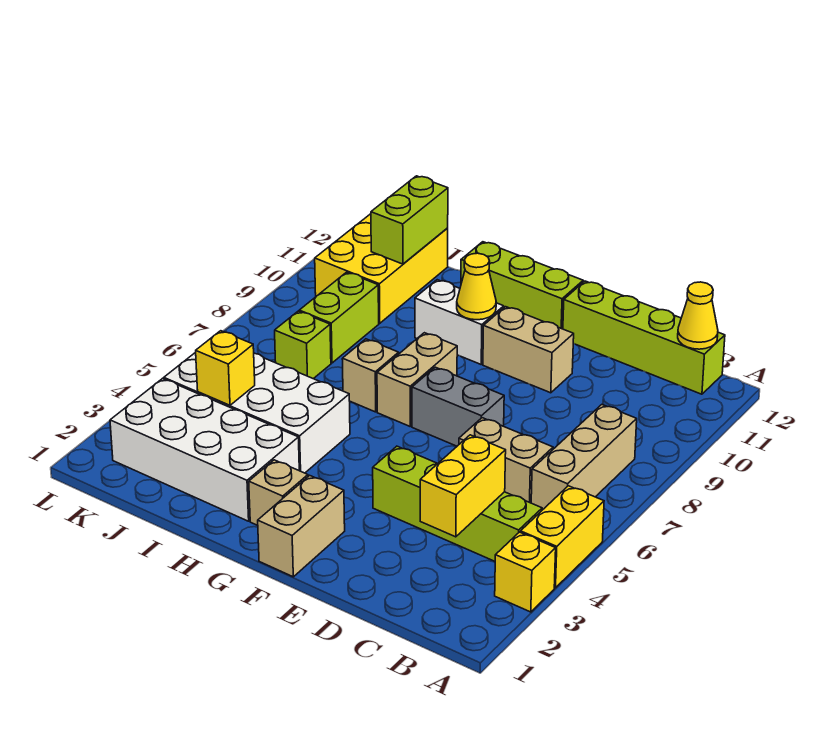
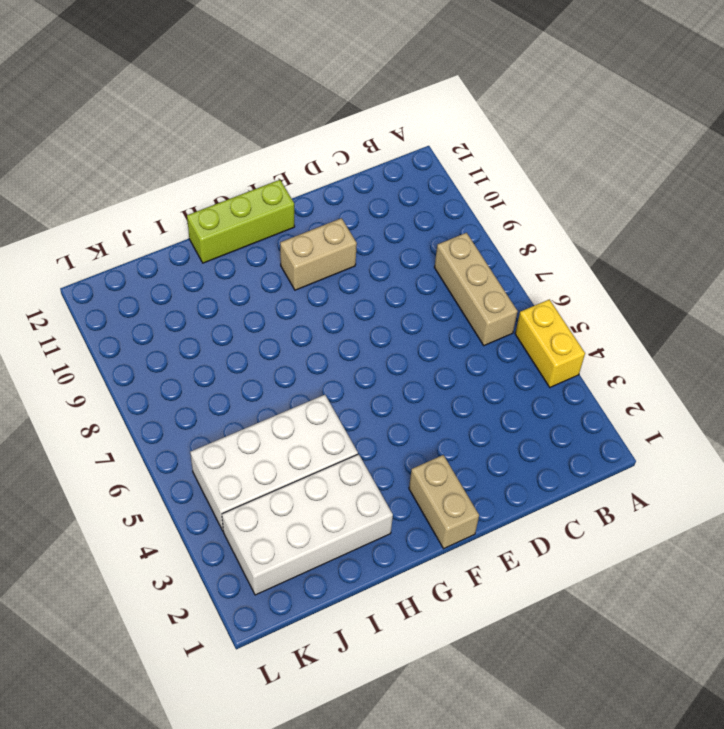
none -> yellow 1x1 brick [495,532,556,612]
none -> lime 1x4 brick [373,446,542,561]
none -> lime 1x4 brick [563,281,725,394]

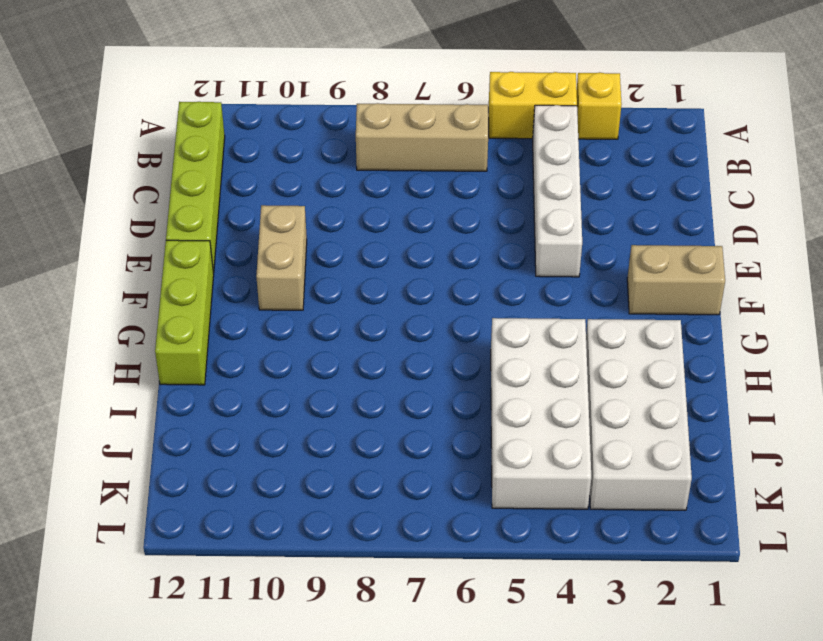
white 1x4 brick [533,105,582,277] -> lime 1x4 brick [373,446,542,561]
none -> tan 1x2 brick [459,418,553,503]
none -> grey 1x2 brick [412,367,504,446]
none -> tan 1x1 brick [249,460,308,525]

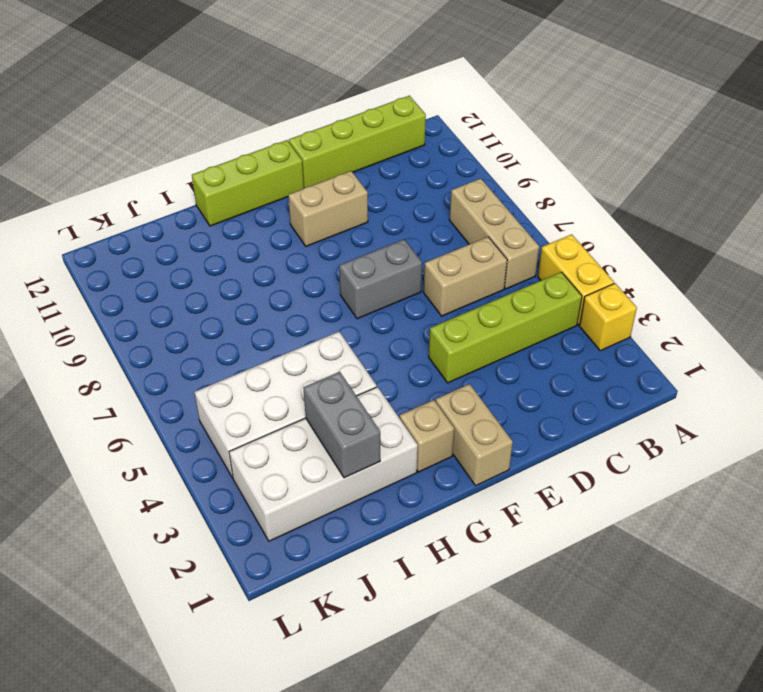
grey 1x2 brick [304,372,380,478] -> none
none -> tan 1x2 brick [377,333,457,426]
none -> white 1x2 brick [415,280,504,364]
none -> tan 1x1 brick [342,339,399,412]

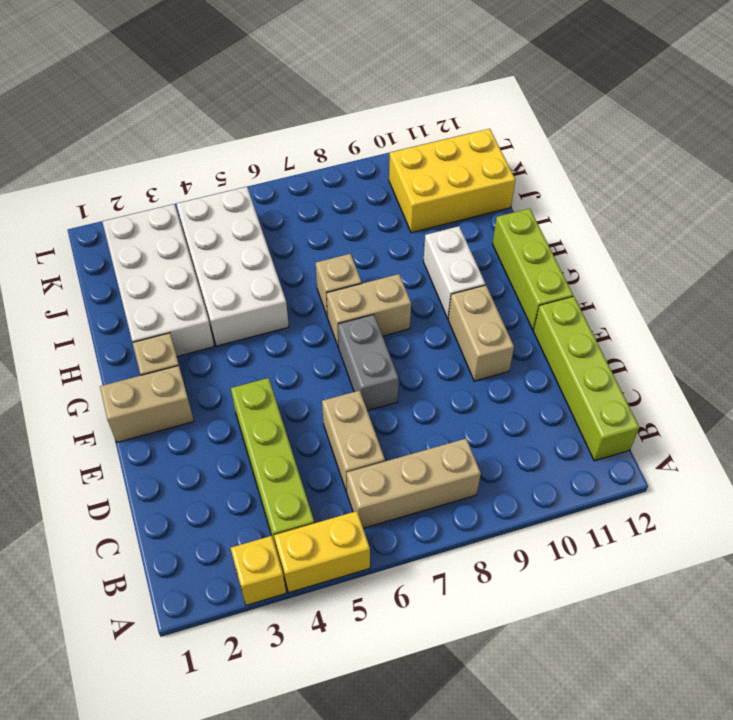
none -> lime 1x1 brick [275,311,331,379]
none -> lime 1x2 brick [299,272,379,363]
none -> yellow 1x1 cone [678,282,718,349]

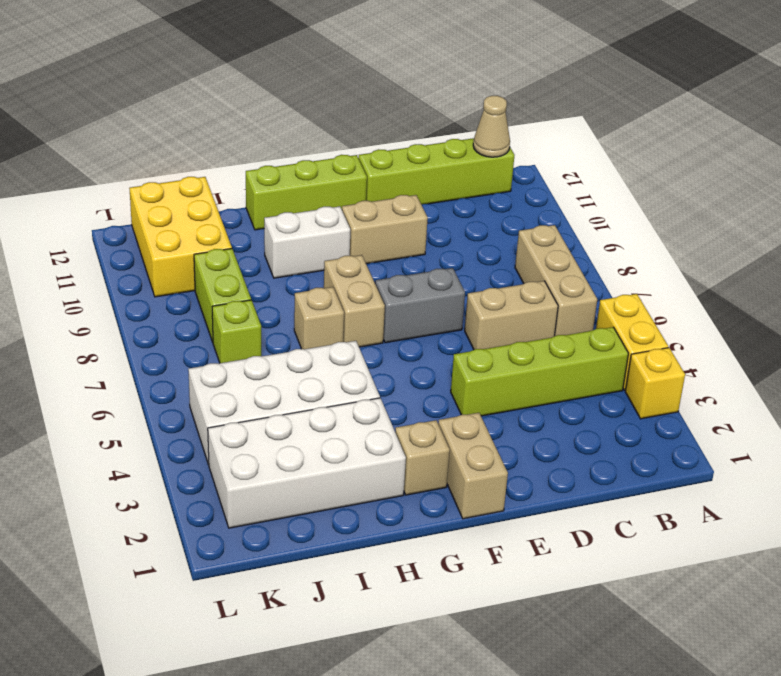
tan 1x1 cone [473,96,510,157] -> yellow 1x1 cone [678,282,718,349]
none -> yellow 1x2 brick [420,435,506,537]
none -> yellow 1x1 cone [457,253,496,320]
none -> yellow 1x1 brick [196,331,255,405]

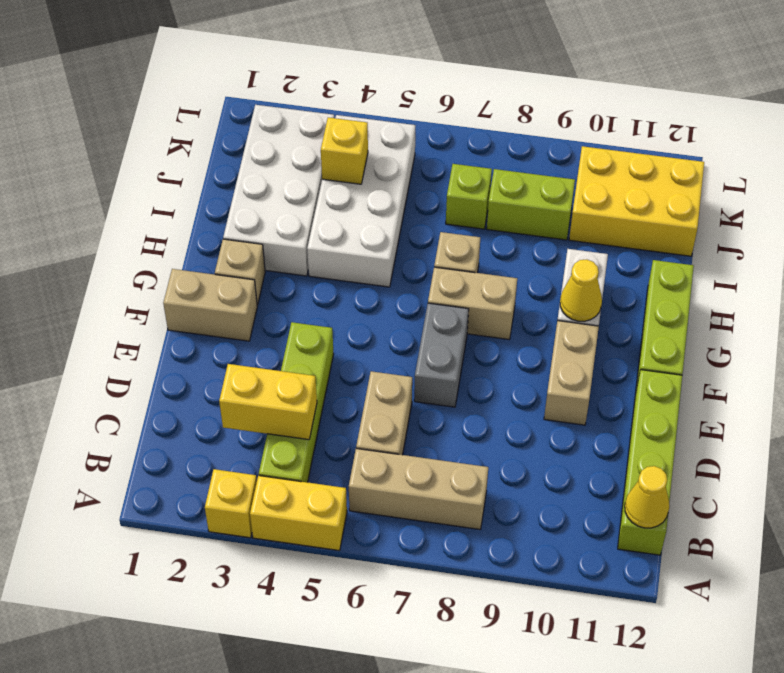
none -> lime 1x2 brick [371,176,448,264]

